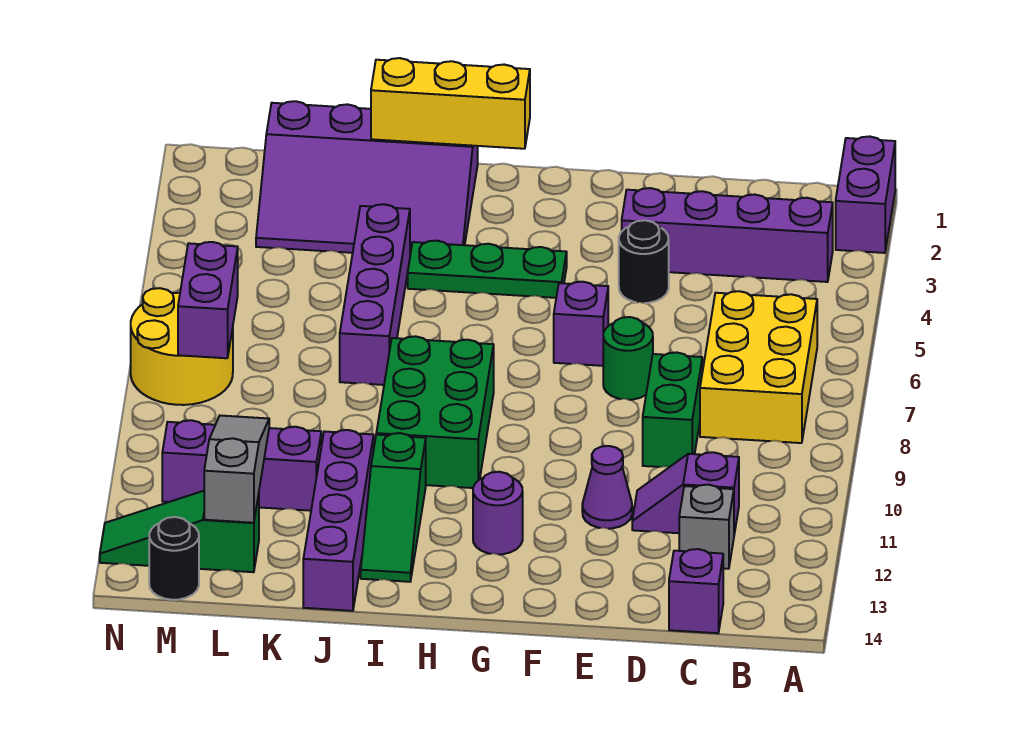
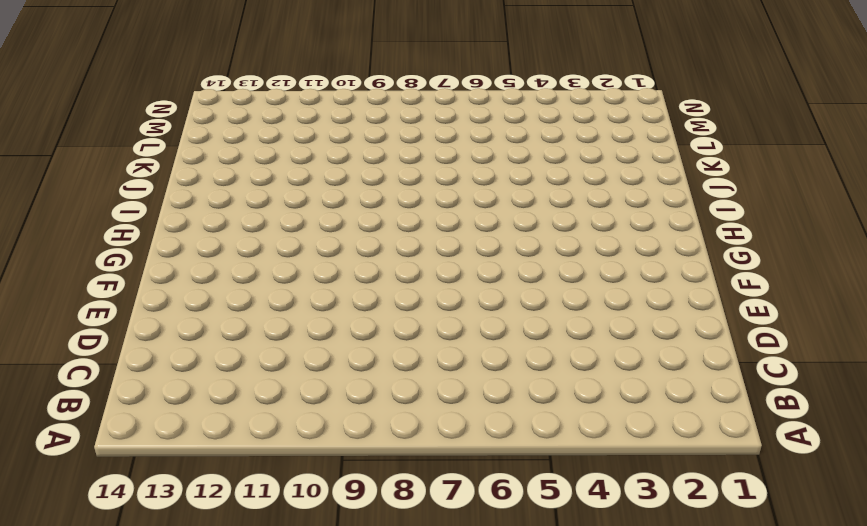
none -> purple 1x2 brick [836,136,895,253]
none -> purple 1x4 brick [622,188,833,282]
none -> yellow 2x3 brick [700,291,817,443]

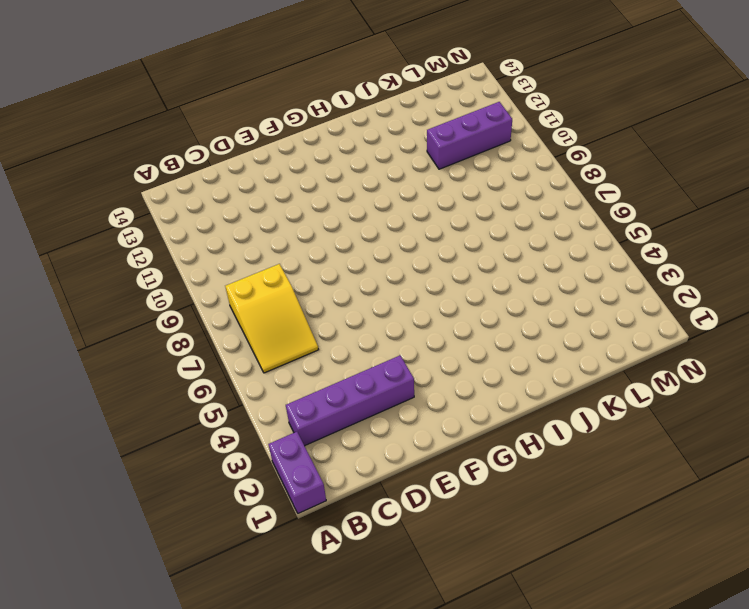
yellow 2x3 slope [225,264,319,373] -> yellow 2x3 brick [700,291,817,443]
none -> purple 1x2 slope [632,452,739,534]
none -> grey 1x1 brick [679,485,734,569]
none -> purple 1x1 brick [669,549,723,633]

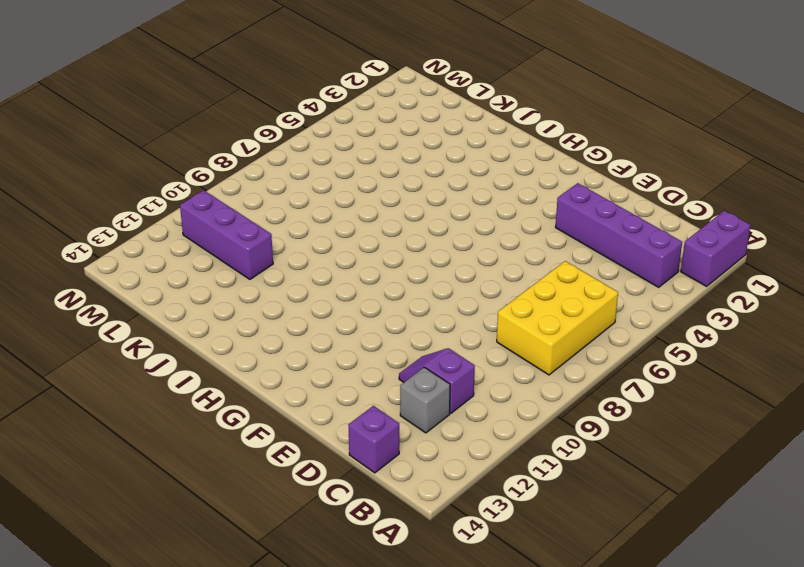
none -> green 1x2 brick [643,352,702,467]
none -> black 1x1 round brick [619,220,669,303]
none -> green 1x1 round brick [603,317,653,400]

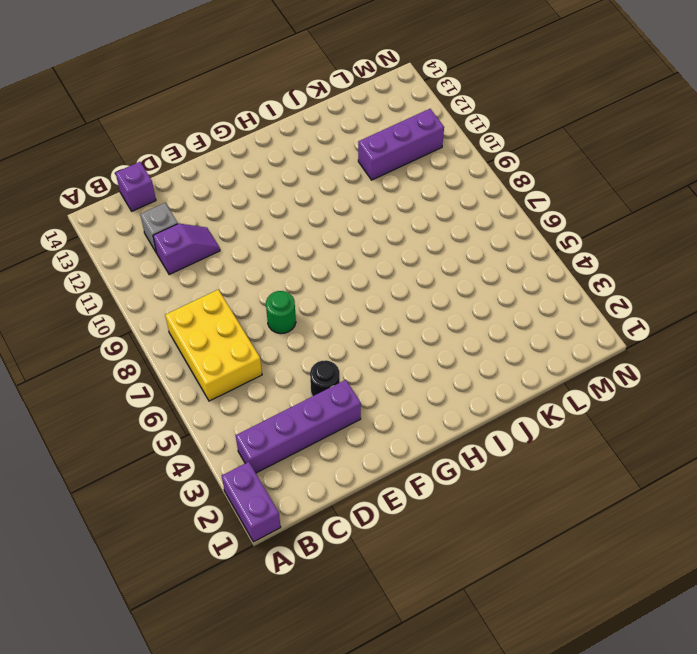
none -> green 1x2 brick [643,352,702,467]
none -> purple 1x1 cone [582,446,632,529]
none -> purple 1x1 brick [554,282,608,366]

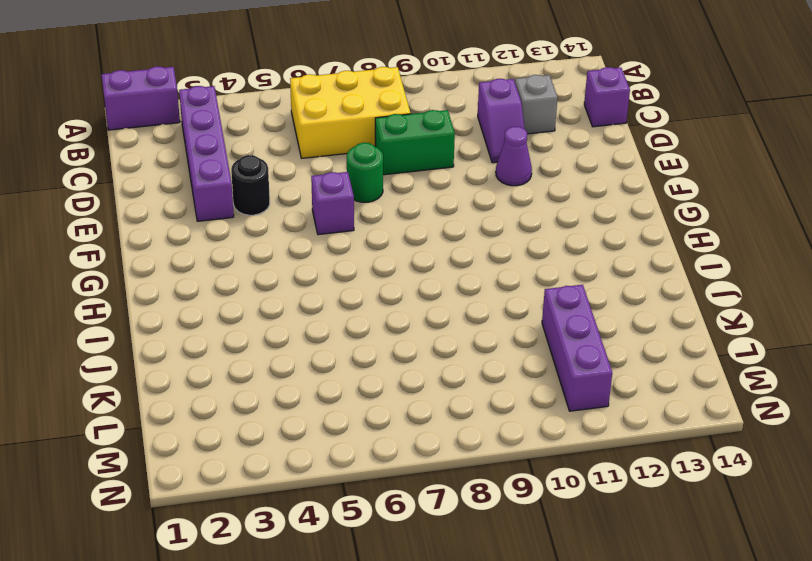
none -> green 1x3 plate [408,241,567,298]
none -> purple 1x1 round brick [473,472,523,554]
none -> green 2x3 brick [376,336,494,488]

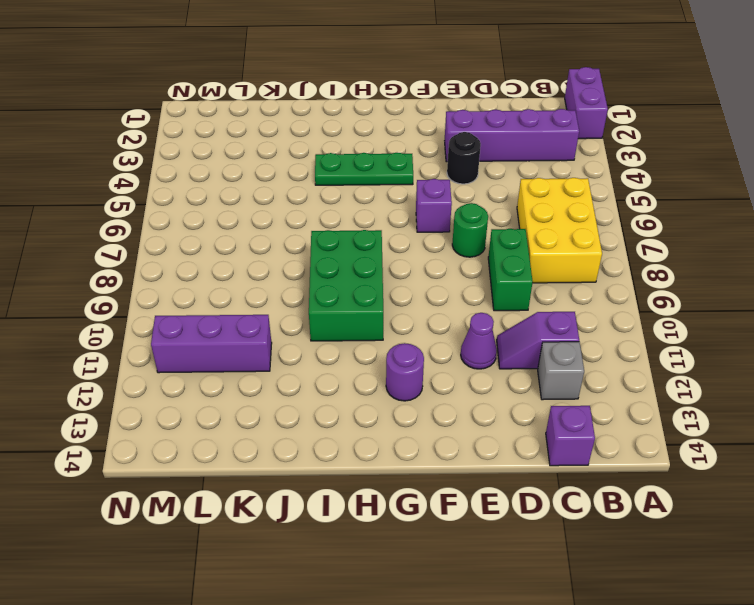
none -> purple 3x4 slope [256,101,478,254]
none -> green 1x3 slope [361,433,426,582]
none -> purple 1x4 brick [340,204,410,385]

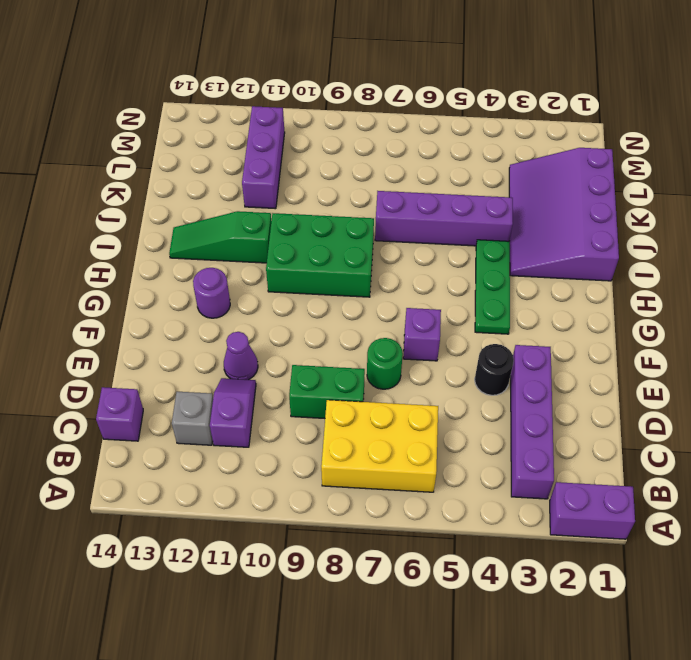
none -> purple 1x4 brick [303,430,374,611]
none -> green 1x3 slope [100,491,259,572]
none -> yellow 2x2 round brick [131,288,233,405]

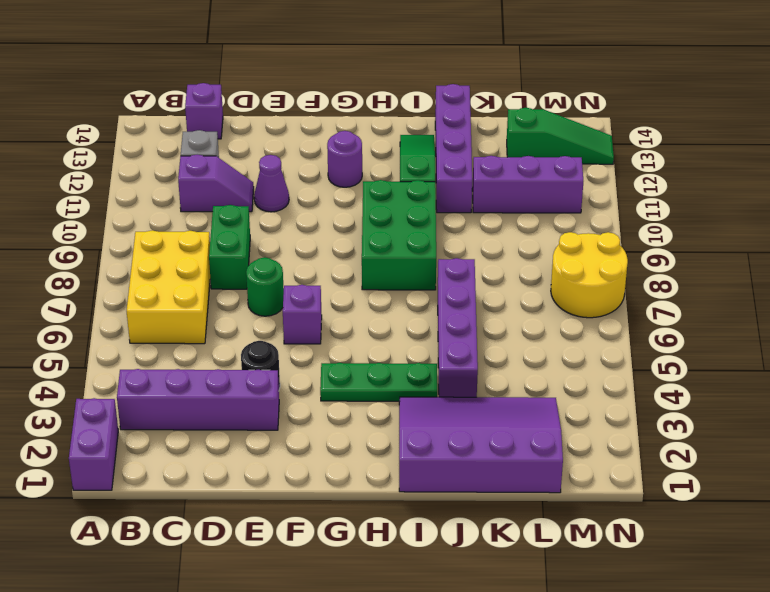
none -> black 1x1 round brick [149,517,199,600]
none -> yellow 1x3 brick [371,58,530,149]
none -> grey 1x3 slope [204,416,269,523]

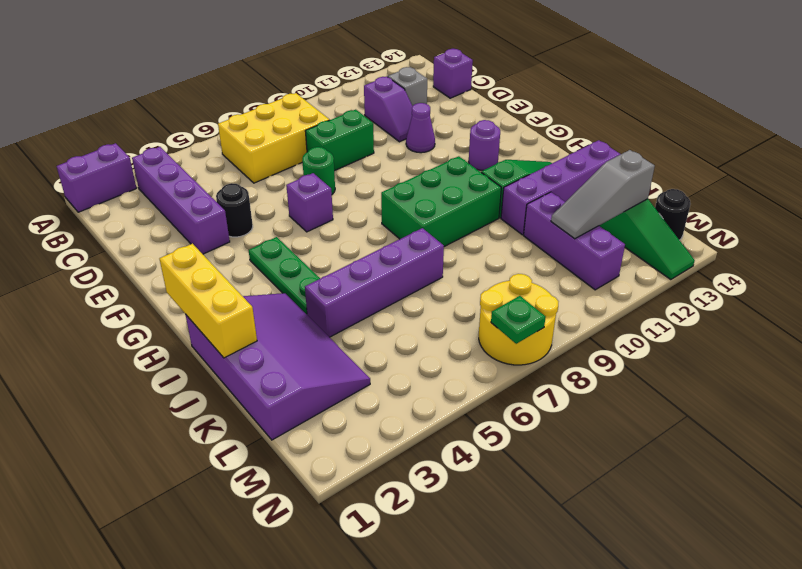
green 1x1 plate [491,296,546,344] -> none
none -> purple 1x2 brick [178,242,238,358]

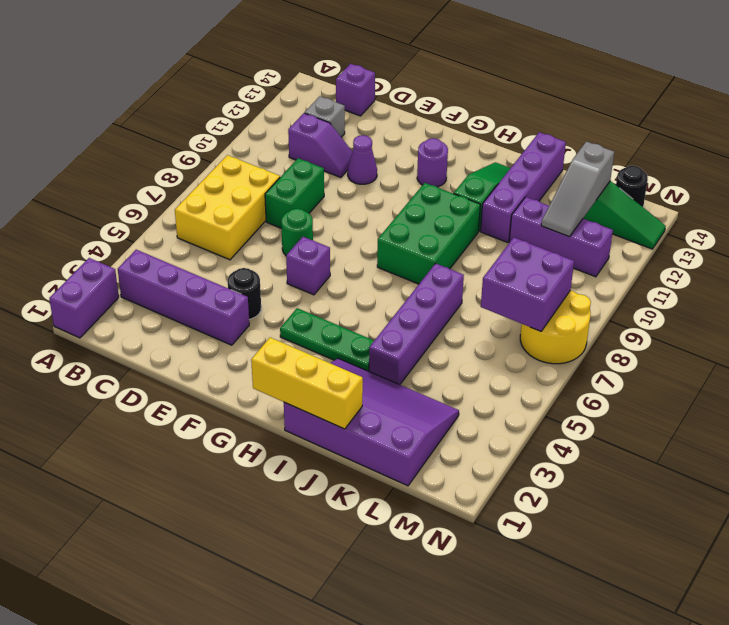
purple 2x2 brick [481,238,574,331] -> purple 1x2 brick [178,242,238,358]

